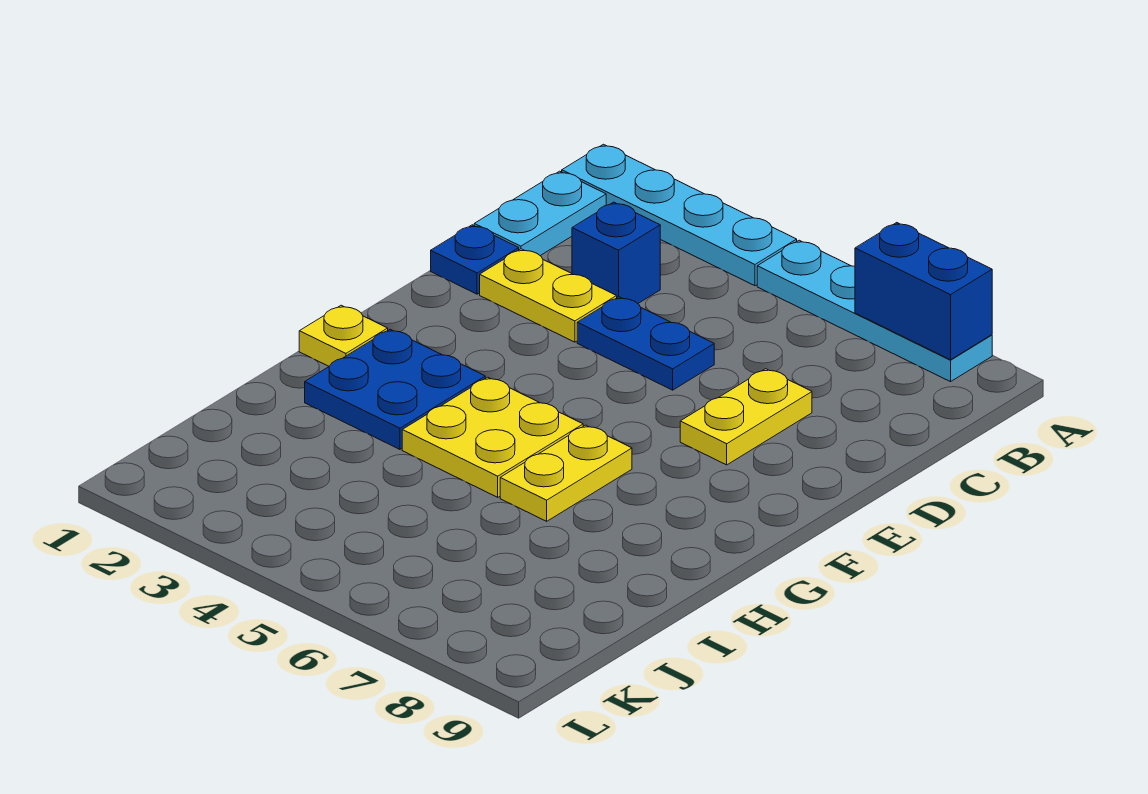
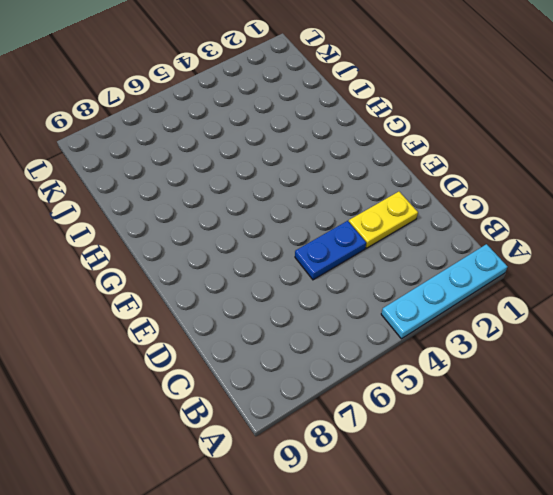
none -> cyan 1x4 plate [757,240,992,382]
none -> cyan 1x2 plate [474,171,606,256]
none -> blue 1x1 brick [572,202,660,303]

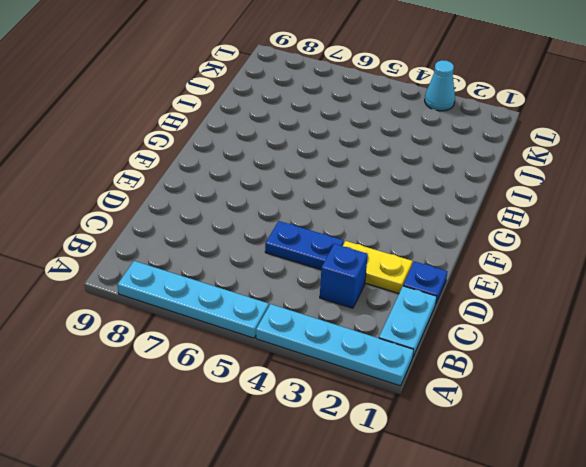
cyan 1x1 cone [425,60,455,111] -> none
none -> yellow 1x2 plate [680,369,812,465]
none -> yellow 1x1 plate [299,305,388,366]
none -> blue 2x2 plate [305,329,485,449]

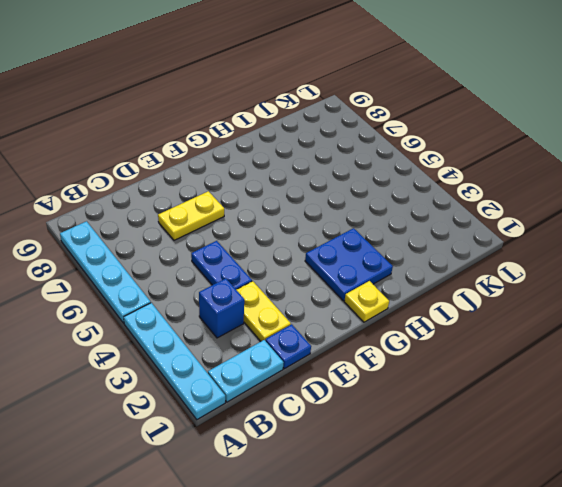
none -> yellow 2x2 plate [402,377,583,497]
none -> yellow 1x2 plate [500,425,632,521]
none -> blue 1x2 brick [855,223,992,360]

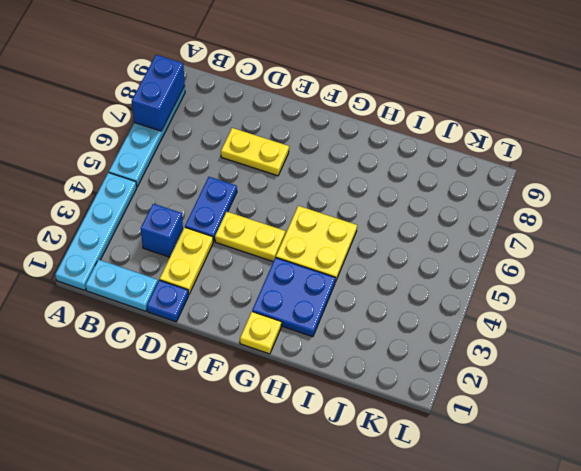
yellow 1x2 plate [215,212,285,262] -> yellow 1x2 plate moved to [500,425,632,521]

